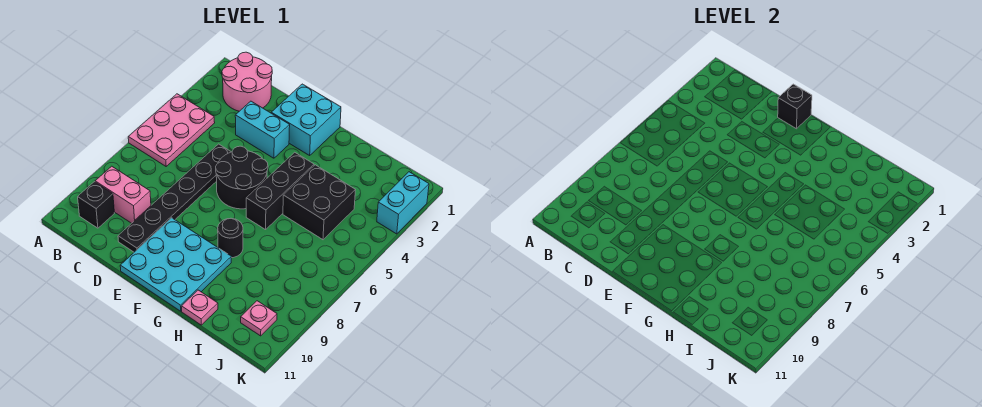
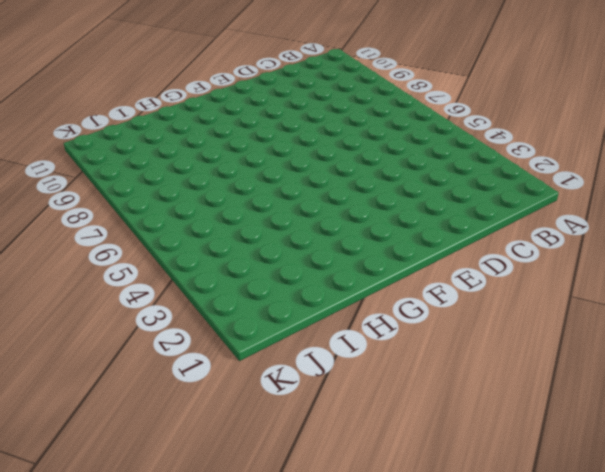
none -> pink 2x3 plate [128,94,215,166]
none -> pink 2x2 round brick [222,52,272,111]
none -> pink 1x2 brick [95,166,151,223]

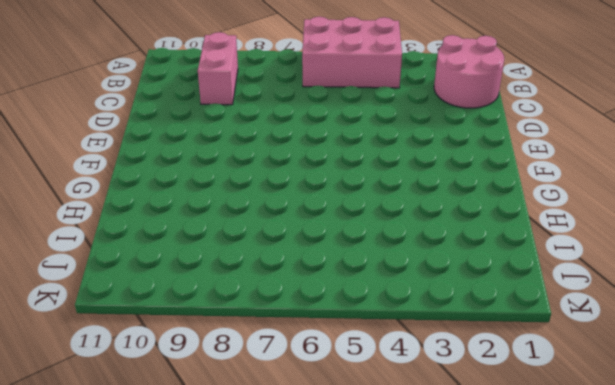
pink 2x3 brick [302,17,402,88] -> pink 2x3 plate [128,94,215,166]
none -> black 1x1 brick [78,182,115,228]
none -> cyan 1x2 brick [235,101,290,158]
none -> black 1x6 plate [118,144,231,252]

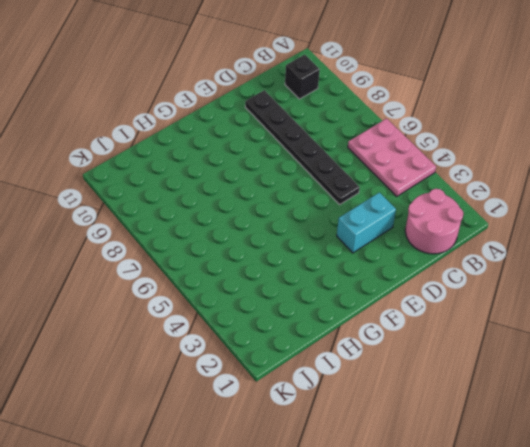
none -> pink 1x2 brick [95,166,151,223]
none -> cyan 2x2 brick [271,84,341,155]
none -> black 2x2 round brick [216,146,268,209]

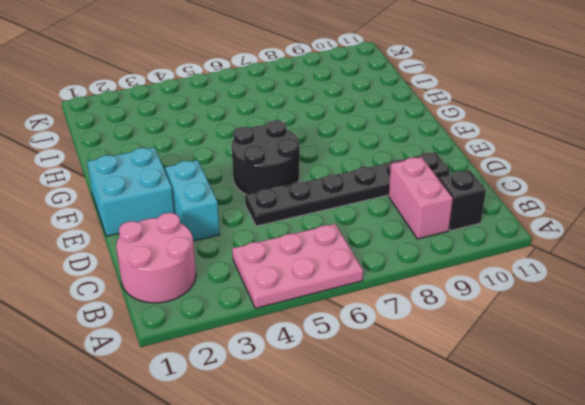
none -> cyan 3x3 plate [120,218,231,311]
none -> black 1x3 brick [246,152,314,230]
none -> black 1x1 round brick [218,219,243,258]

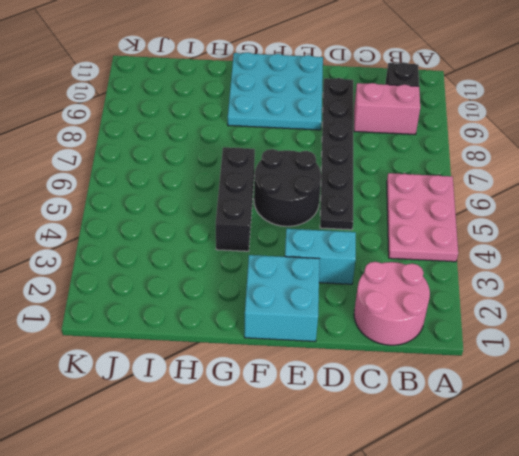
none -> black 1x1 round brick [218,219,243,258]
none -> black 2x2 brick [283,165,355,240]
none -> pink 1x1 plate [181,290,218,325]

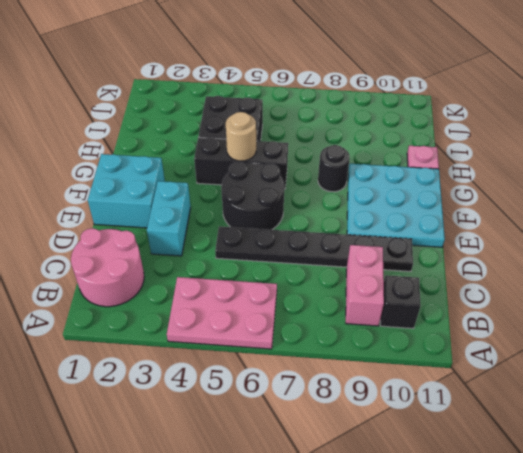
tan 1x1 round brick [226,112,256,161] -> none
none -> pink 1x1 plate [241,301,277,336]
none -> cyan 1x2 brick [377,172,429,234]
none -> black 1x1 brick [778,84,812,129]

